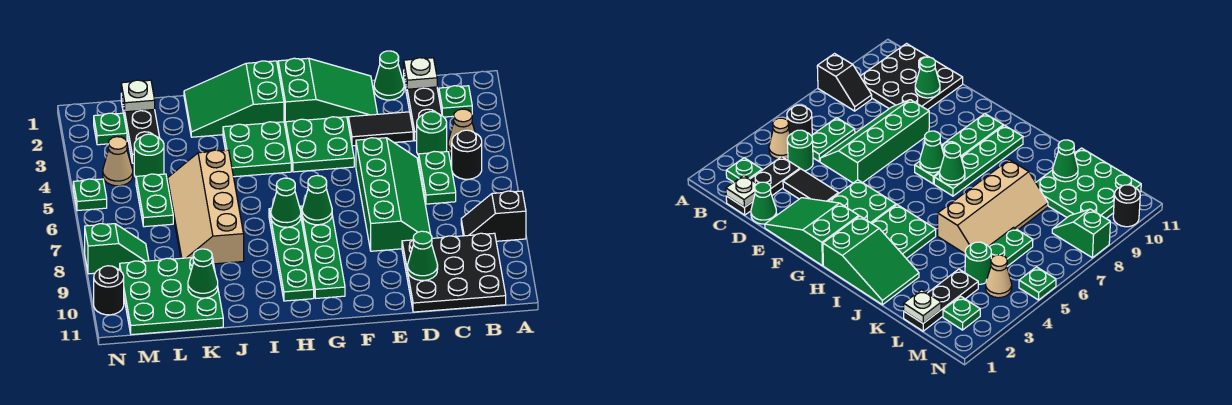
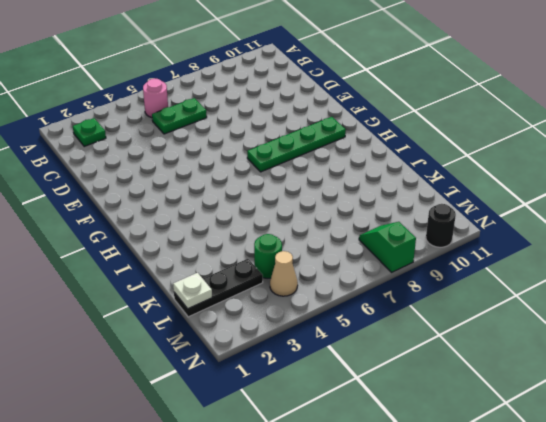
pink 1x1 round brick [143,78,168,118] -> black 1x1 round brick [452,130,482,179]
none -> black 1x2 slope [461,191,526,241]
none -> tan 1x1 cone [448,109,475,155]
none -> black 3x3 plate [402,233,506,312]
none -> black 1x3 plate [404,74,442,141]

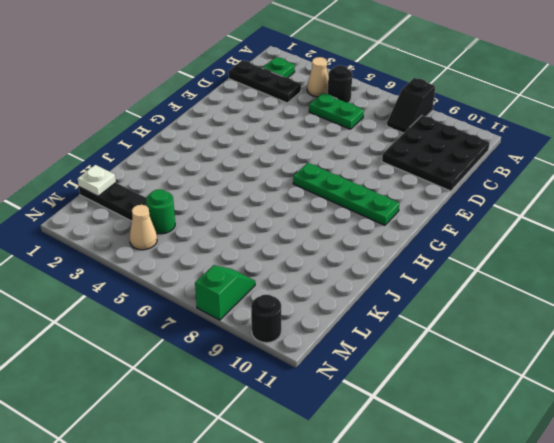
none -> green 1x1 round brick [417,112,447,155]
none -> green 1x1 cone [374,51,404,100]
none -> black 1x2 tile [348,112,413,146]
none -> green 2x4 slope [356,138,430,251]

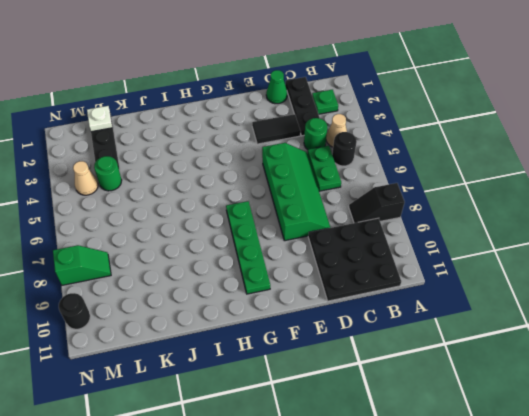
none -> green 2x3 slope [278,58,377,129]
none -> green 2x2 plate [286,117,354,172]
none -> green 2x3 slope [184,61,284,137]
none -> green 2x2 plate [223,122,291,177]

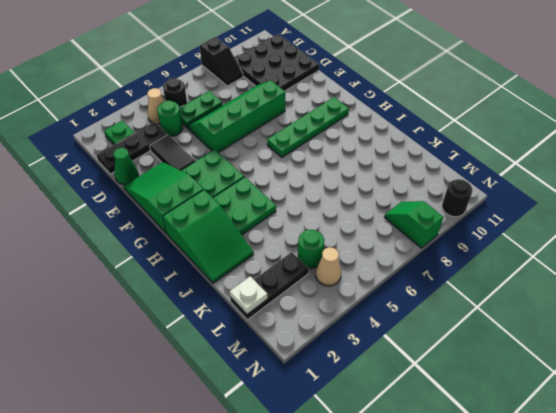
none -> green 1x4 plate [269,208,314,301]
none -> tan 2x4 slope [168,150,244,264]
none -> green 3x3 plate [120,257,223,335]
none -> green 1x2 plate [136,174,173,227]

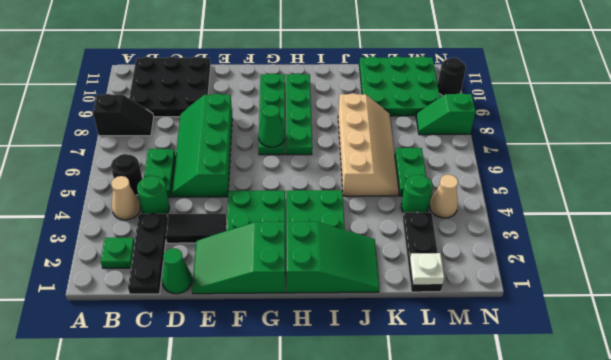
none -> green 1x1 plate [94,113,127,145]
none -> green 1x1 plate [73,179,107,211]
none -> white 1x1 plate [404,58,437,89]
none -> green 1x1 cone [408,231,438,280]

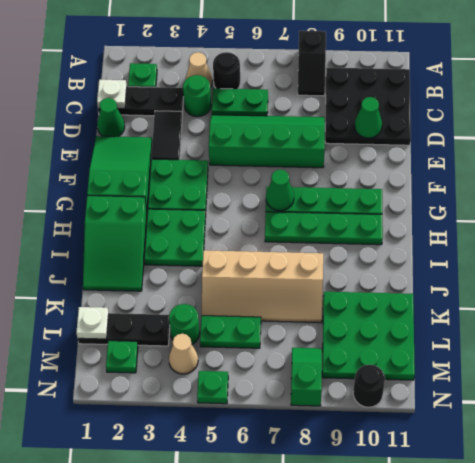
none -> green 1x1 cone [271,178,301,227]
none -> green 1x1 cone [188,249,218,298]

